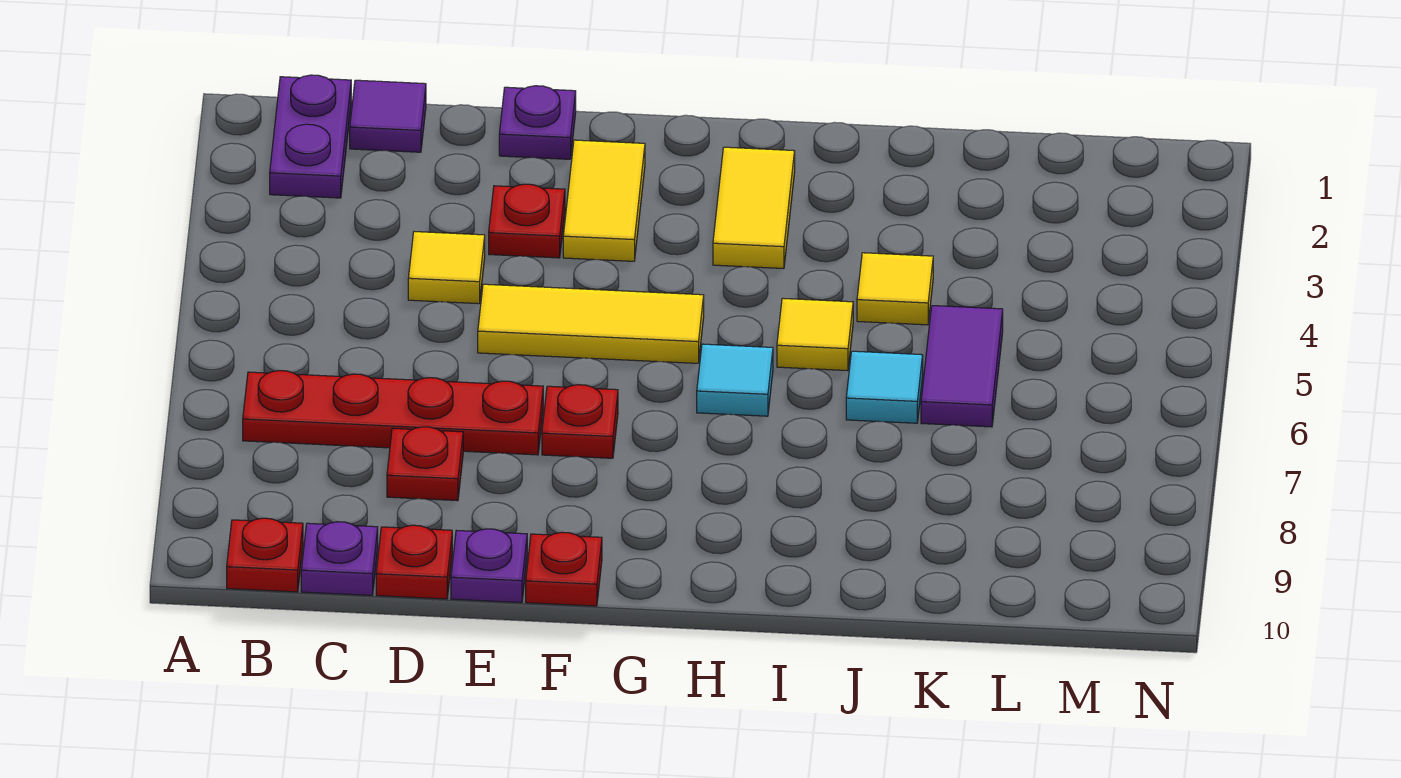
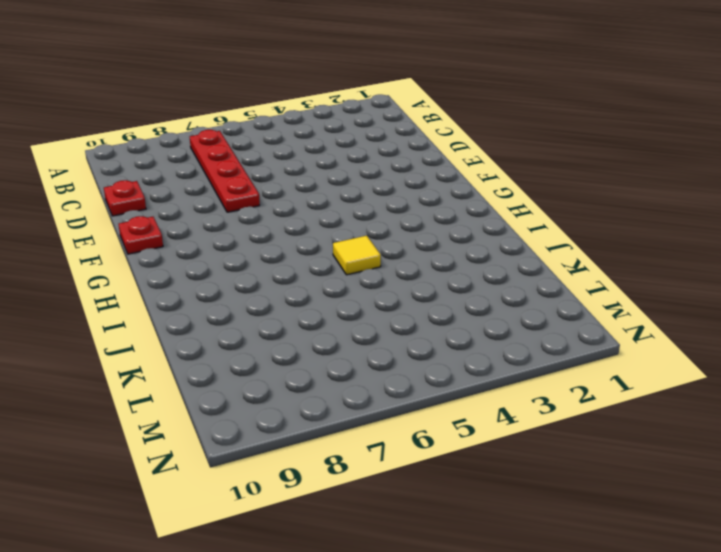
none -> purple 1x2 plate [270,75,351,198]
none -> red 1x1 plate [227,518,303,592]
none -> purple 1x1 tile [350,80,426,152]

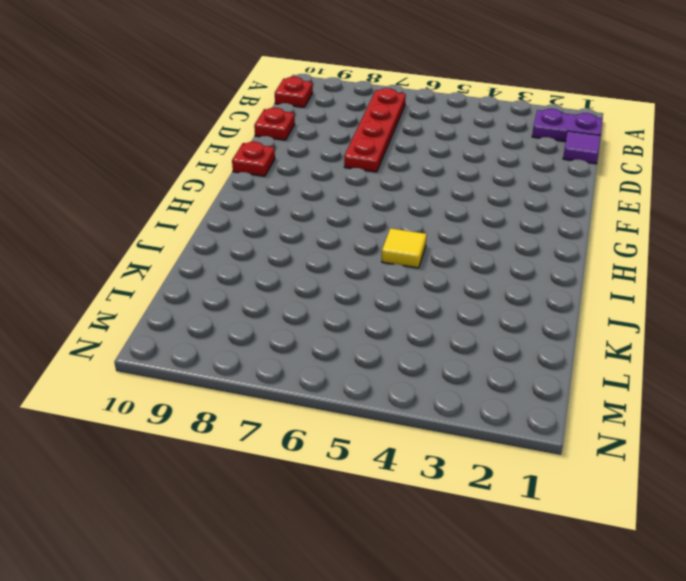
none -> purple 1x1 plate [301,522,378,595]
none -> yellow 1x1 tile [408,232,485,304]
none -> red 1x1 plate [387,427,463,501]

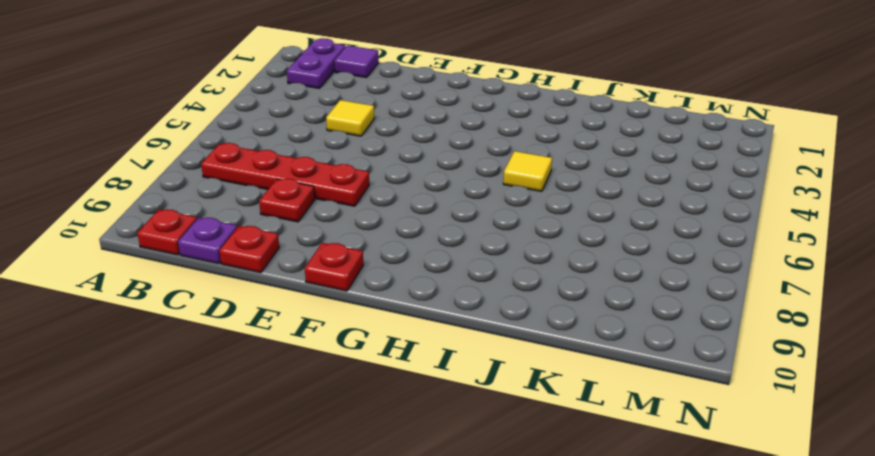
none -> purple 1x1 plate [499,86,576,159]
none -> red 1x1 plate [489,184,565,258]
none -> yellow 1x3 tile [478,284,704,363]

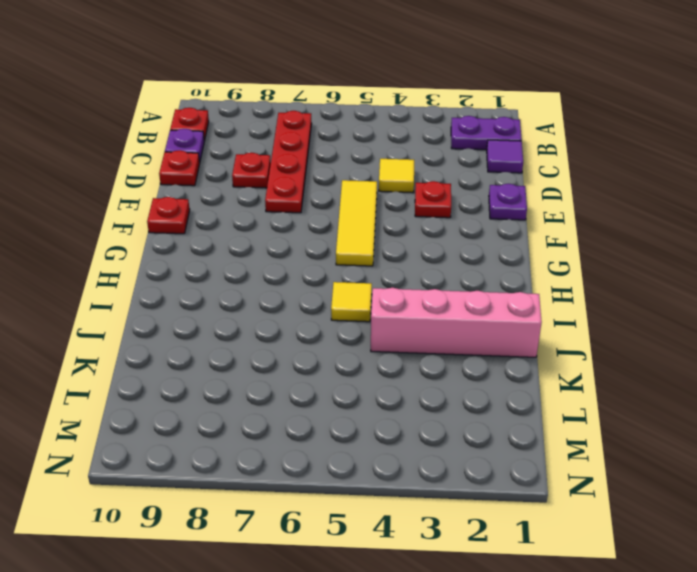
pink 1x4 brick [371,288,542,357] -> yellow 1x1 tile [857,253,933,325]
none -> purple 1x1 plate [451,529,527,603]
none -> yellow 1x2 tile [563,140,645,261]
none -> red 1x1 plate [542,385,618,458]

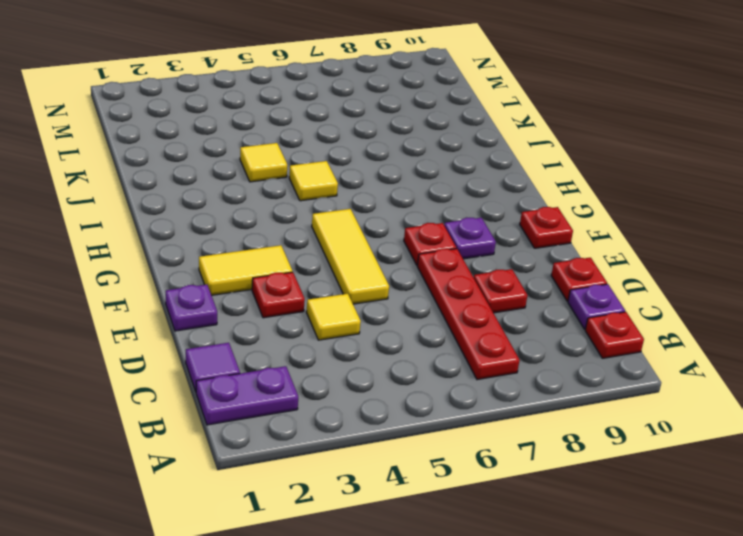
purple 1x1 plate [444,218,496,259] -> purple 1x1 plate moved to [451,529,527,603]
none -> yellow 1x2 tile [713,147,795,269]
none -> cyan 1x1 tile [697,344,773,416]
none -> cyan 1x1 tile [846,351,923,423]

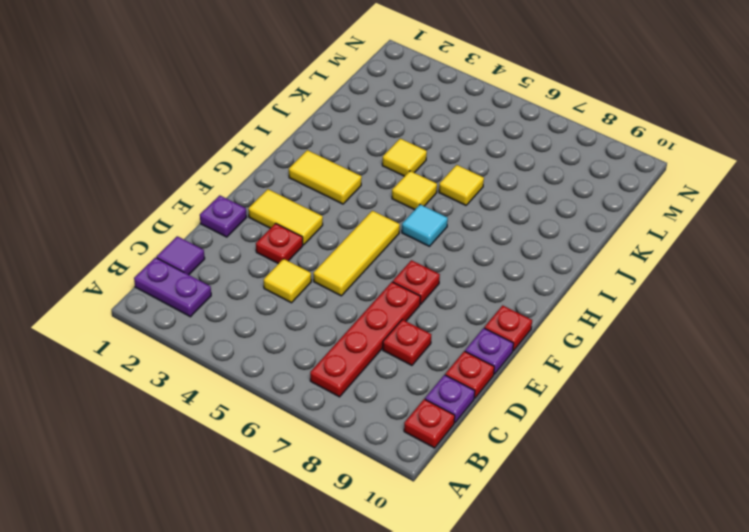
yellow 1x1 tile [439,165,484,205] -> cyan 1x1 tile [846,351,923,423]
none -> purple 1x2 tile [921,306,1003,427]

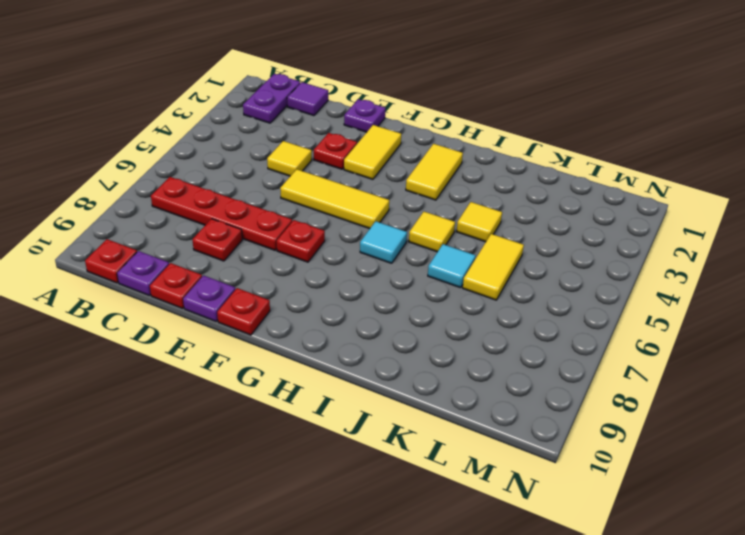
yellow 1x2 tile [463,234,524,300] -> purple 1x2 tile [921,306,1003,427]

